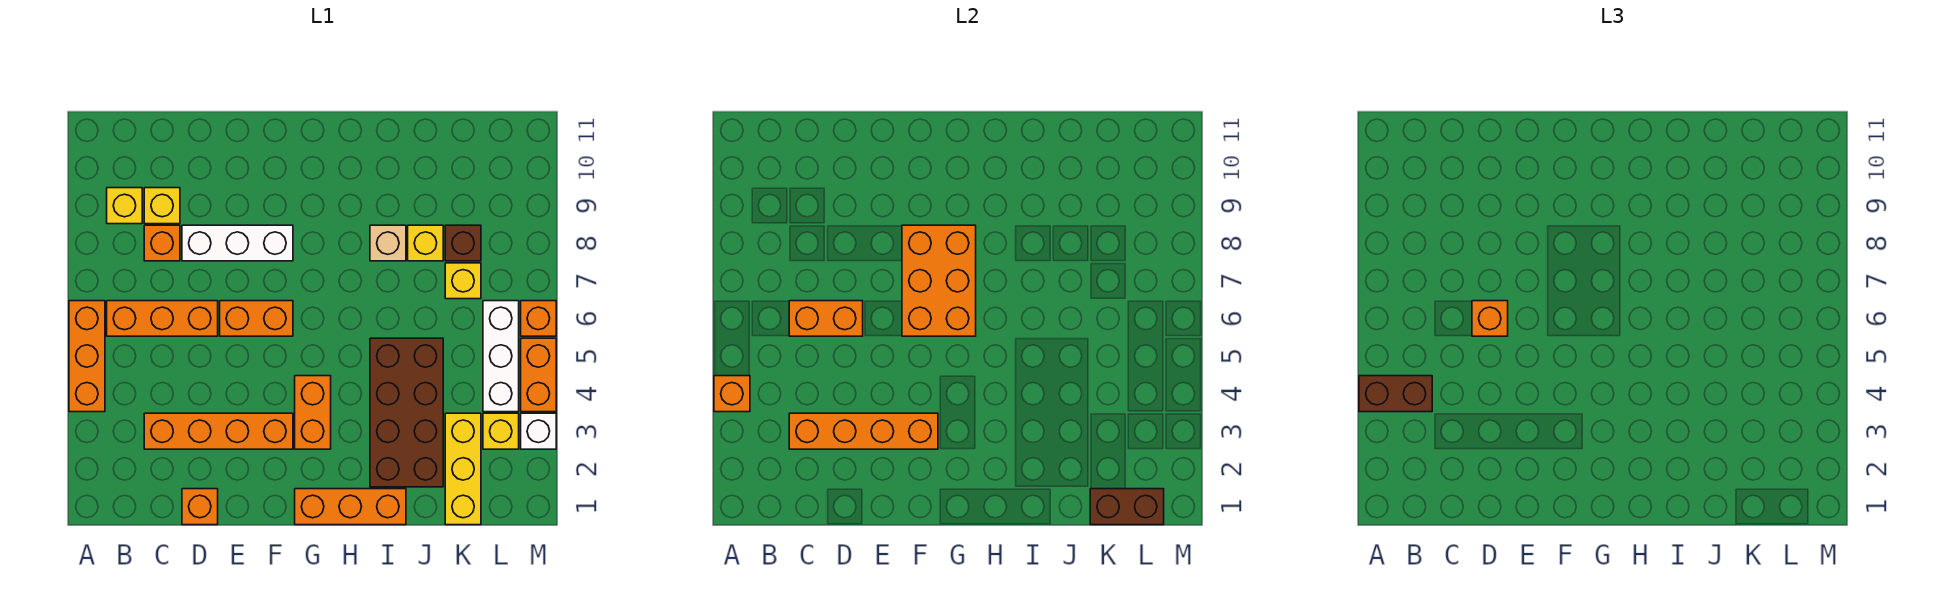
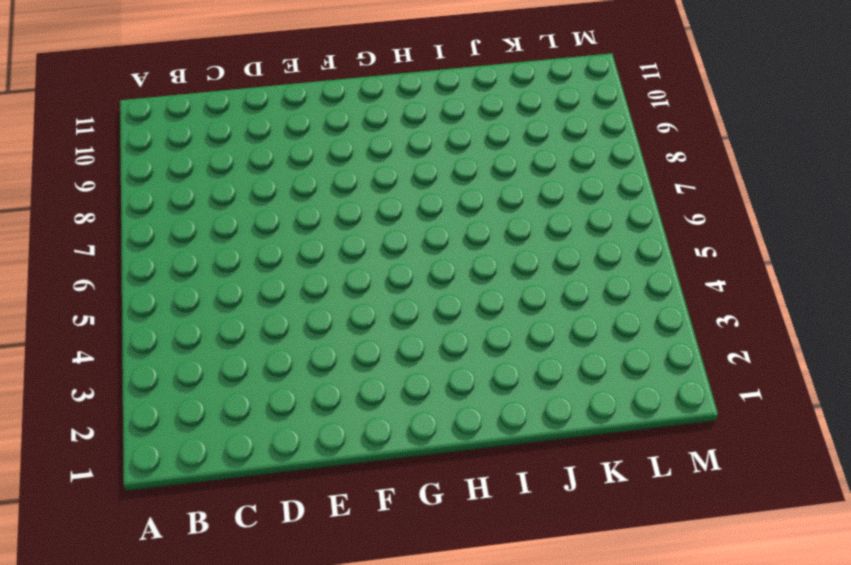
none -> orange 1x3 brick [69,301,105,412]
none -> orange 1x3 brick [107,301,218,336]
none -> yellow 1x1 brick [107,188,142,224]

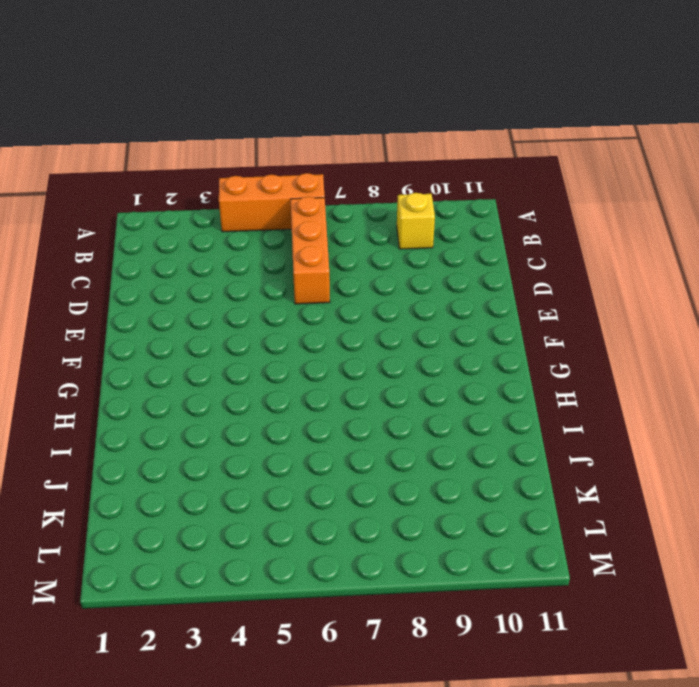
none -> orange 1x4 brick [144,413,293,449]
none -> orange 1x1 brick [144,225,180,261]
none -> yellow 1x1 brick [144,188,180,224]

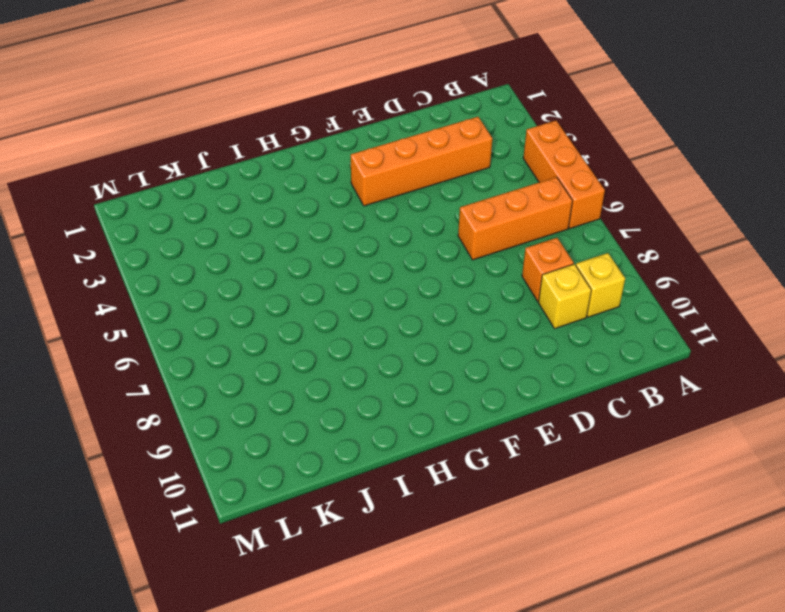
none -> orange 1x1 brick [182,489,218,525]
none -> white 1x3 brick [182,225,293,261]
none -> orange 1x2 brick [220,301,293,336]

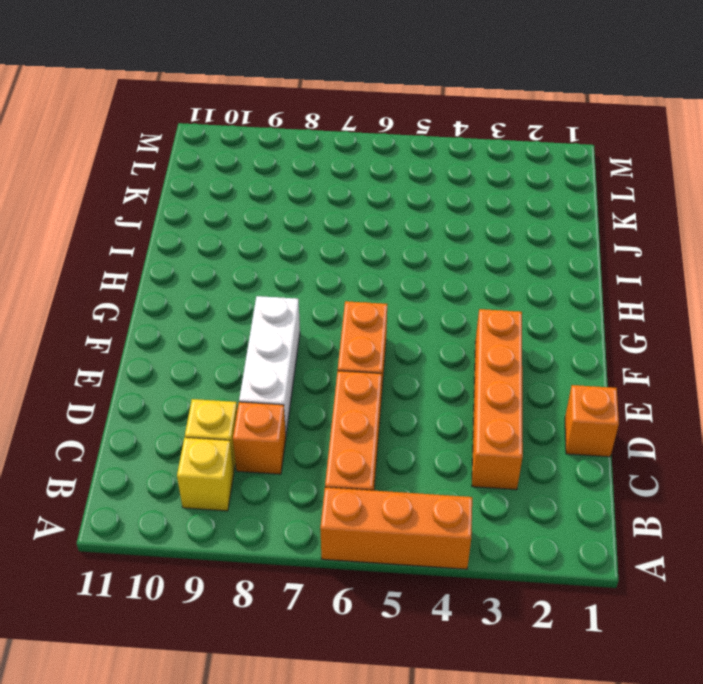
none -> orange 1x3 brick [295,489,406,525]
none -> orange 1x2 brick [295,376,331,449]
none -> brown 2x4 brick [370,338,443,487]

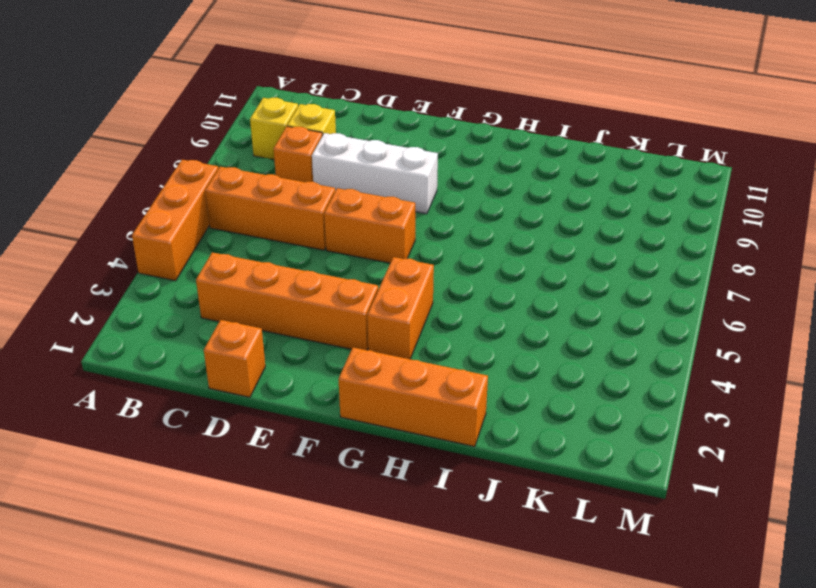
none -> brown 2x4 brick [370,338,443,487]
none -> tan 1x1 brick [370,225,406,261]
none -> yellow 1x1 brick [408,225,443,261]

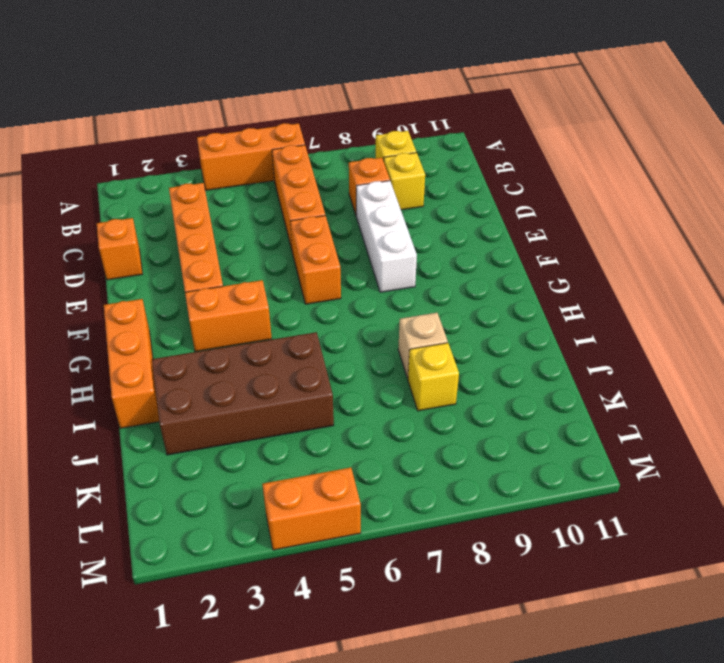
none -> yellow 1x3 brick [445,413,481,525]
none -> yellow 1x1 brick [445,263,481,299]
none -> brown 1x1 brick [445,225,481,261]

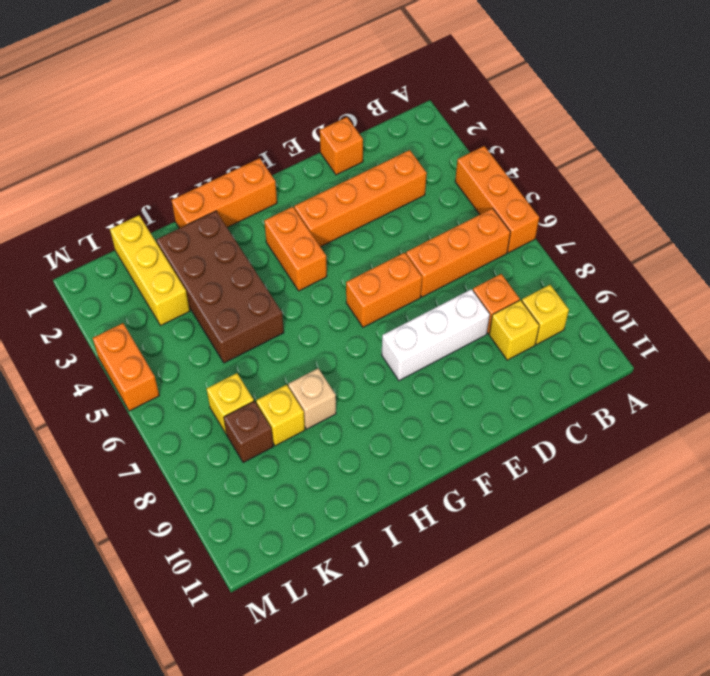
none -> yellow 1x1 brick [483,413,519,449]
none -> white 1x3 brick [483,301,519,412]
none -> white 1x1 brick [521,413,556,449]

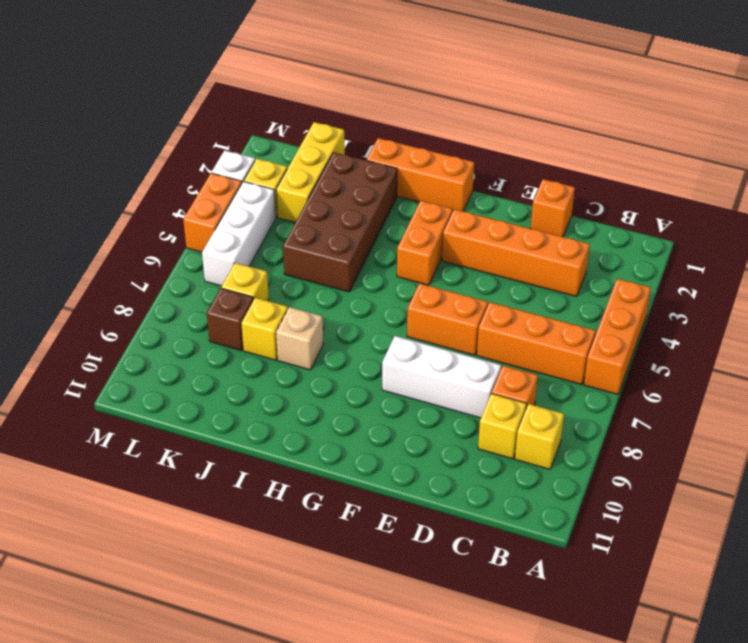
none -> orange 1x1 brick [521,301,556,336]
none -> orange 1x1 brick [714,376,750,412]
none -> orange 1x4 brick [789,413,938,449]

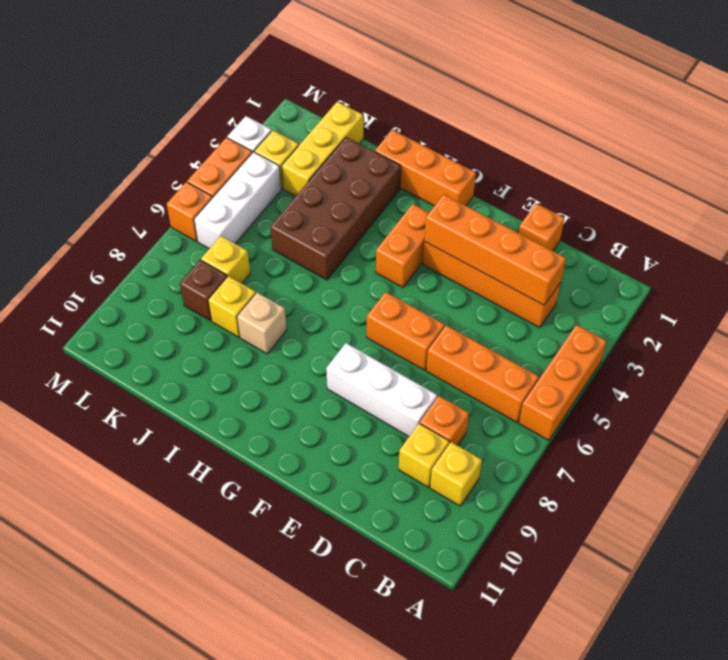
none -> orange 1x1 brick [714,376,750,412]
none -> orange 1x2 brick [789,301,863,336]
none -> orange 2x3 brick [902,225,976,336]

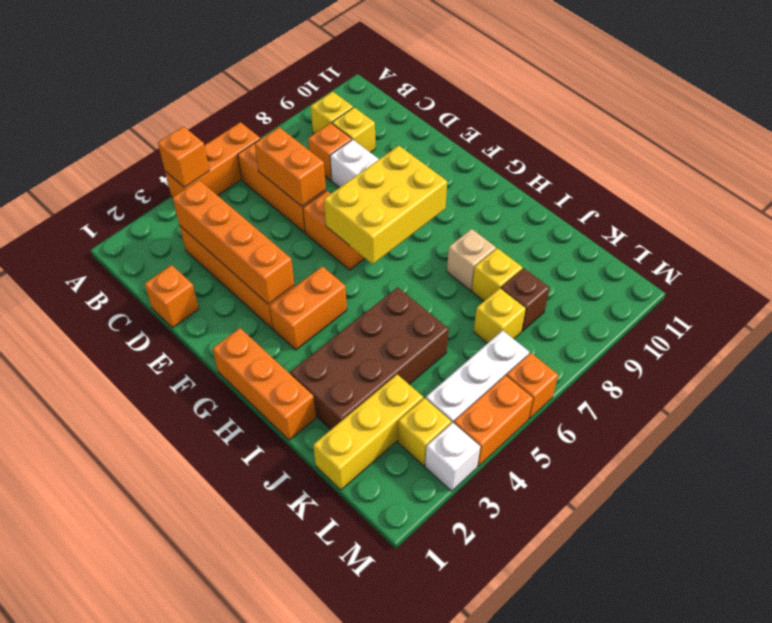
yellow 2x3 brick [324,146,447,264] -> orange 2x3 brick [902,225,976,336]
none -> brown 1x2 brick [1090,489,1164,525]
none -> brown 1x2 brick [1359,376,1432,412]
none -> orange 1x1 brick [1472,301,1508,336]

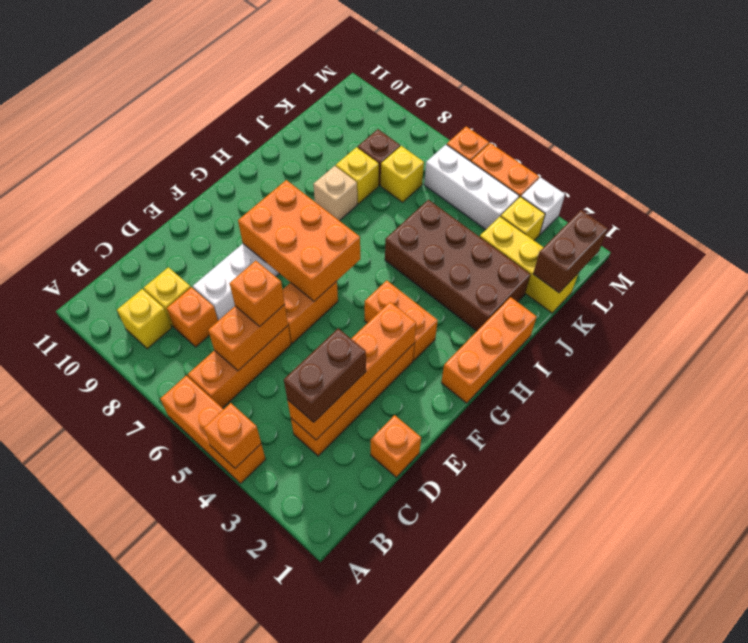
brown 1x2 brick [284,328,366,422] -> brown 1x2 brick moved to [1359,376,1432,412]

